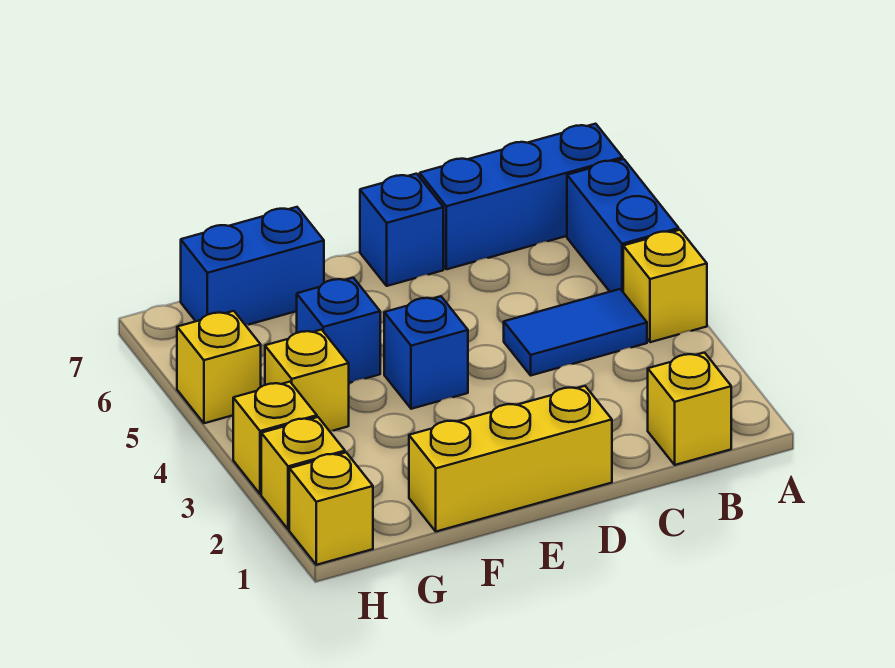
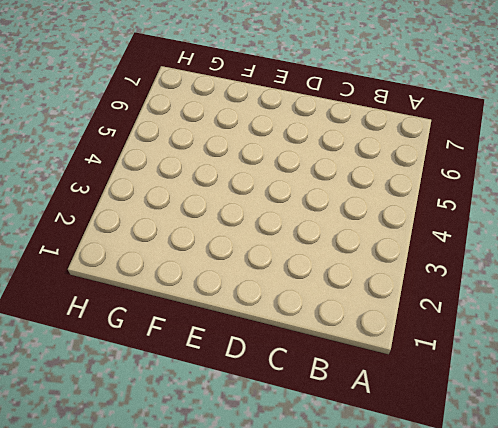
none -> yellow 1x1 brick [623,230,707,342]
none -> blue 1x2 brick [567,159,679,292]
none -> blue 1x3 brick [420,124,623,269]

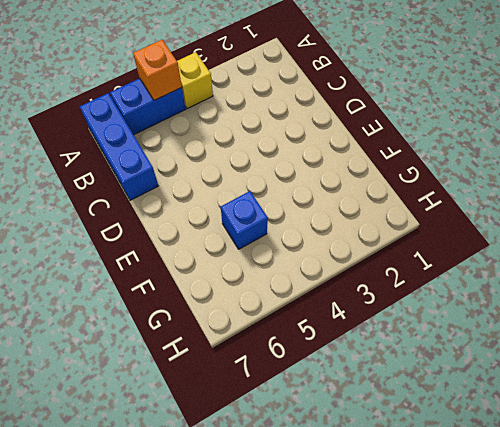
orange 1x1 brick [133,40,182,100] -> none
none -> yellow 1x1 brick [648,353,731,465]
none -> blue 1x2 tile [504,289,647,375]
none -> yellow 1x3 brick [409,386,612,531]

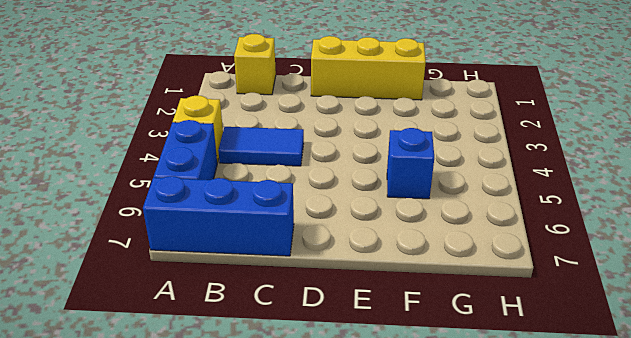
none -> blue 1x1 brick [360,174,443,286]
none -> blue 1x1 brick [384,296,468,409]
none -> blue 1x2 brick [181,207,324,325]

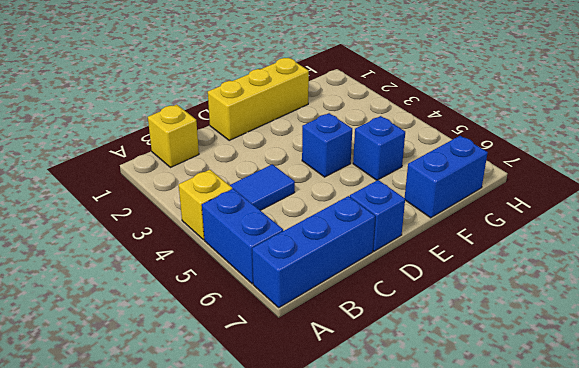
none -> yellow 1x1 brick [265,330,349,431]
none -> yellow 1x1 brick [289,453,373,565]
none -> yellow 1x1 brick [261,417,345,530]

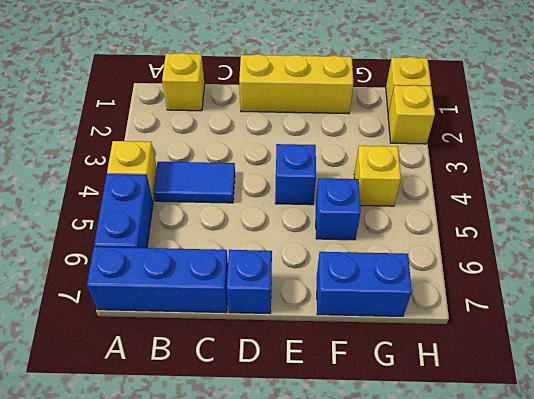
none -> yellow 1x1 brick [233,382,317,494]
none -> yellow 1x1 brick [177,311,261,423]

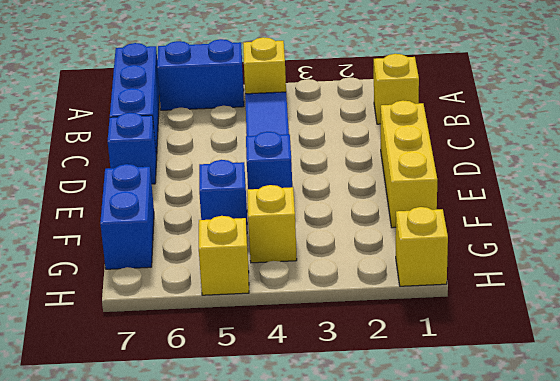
none -> yellow 1x1 brick [261,417,345,530]
none -> yellow 1x1 brick [233,382,317,494]

